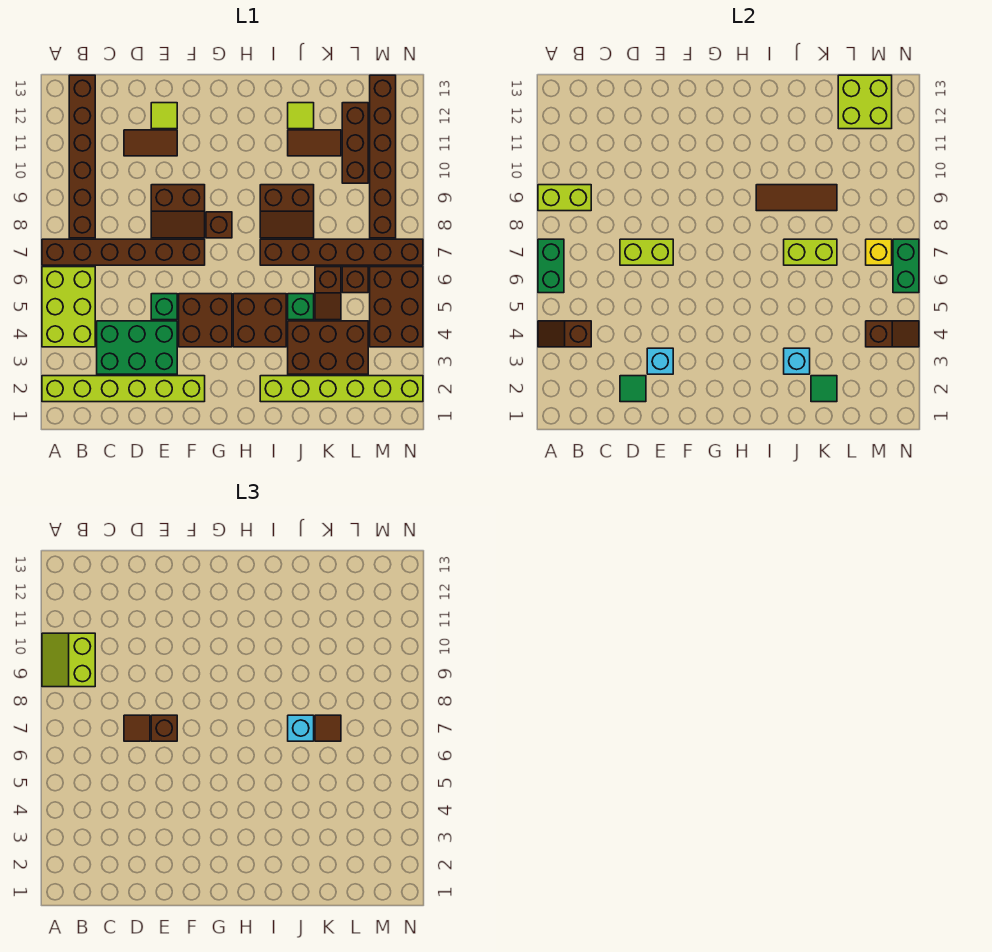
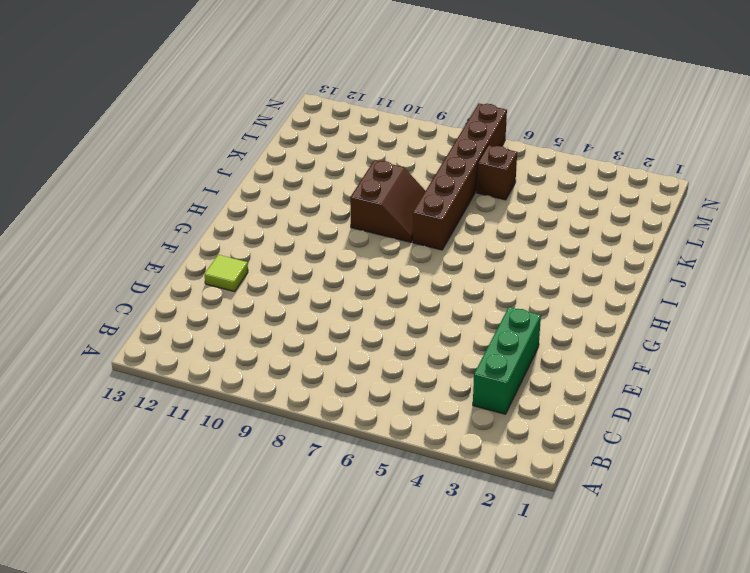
green 1x3 brick [473,307,541,414] -> green 2x3 brick [97,321,177,374]
none -> lime 1x6 brick [42,376,205,402]
none -> lime 2x3 brick [42,267,95,347]
none -> brown 1x6 brick [42,239,205,265]
none -> brown 1x6 brick [69,75,95,238]

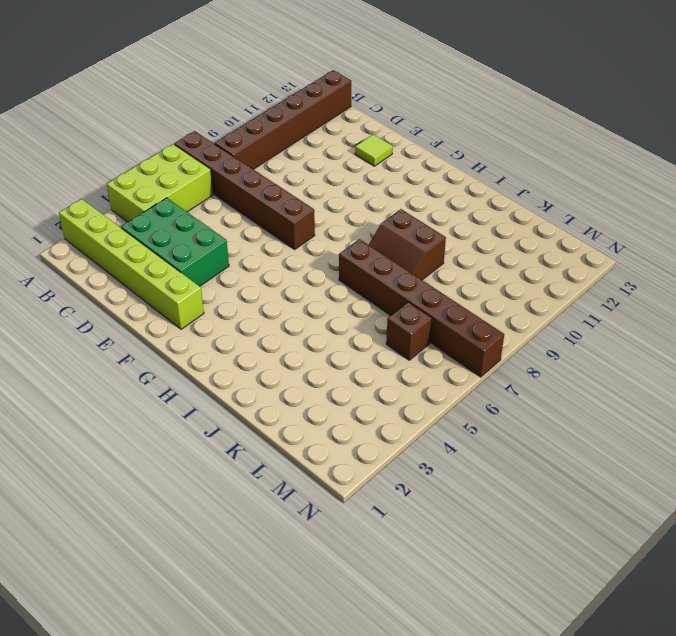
none -> brown 1x2 tile [124,130,177,156]
none -> green 1x1 brick [151,294,177,320]
none -> brown 2x2 slope [151,185,205,238]
none -> brown 2x2 brick [179,294,232,347]

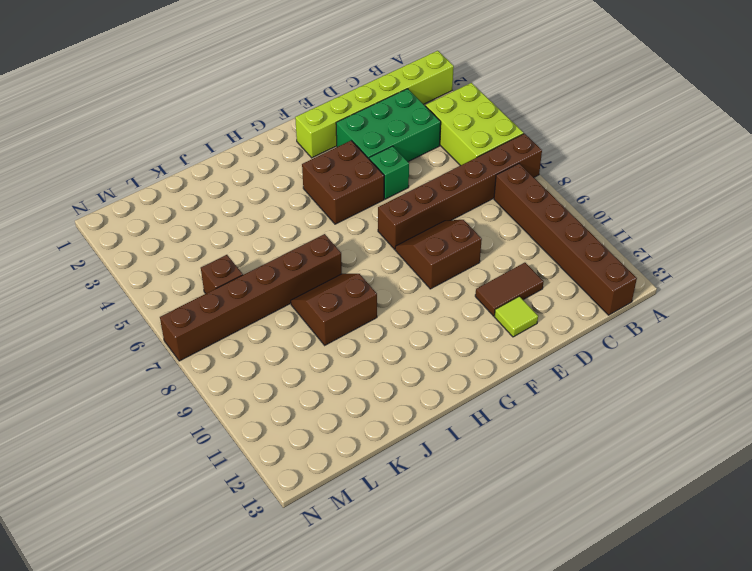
none -> brown 1x1 brick [206,212,232,238]
none -> brown 2x2 brick [233,294,286,347]
none -> lime 1x6 brick [260,376,423,402]
none -> brown 2x3 brick [288,321,368,374]

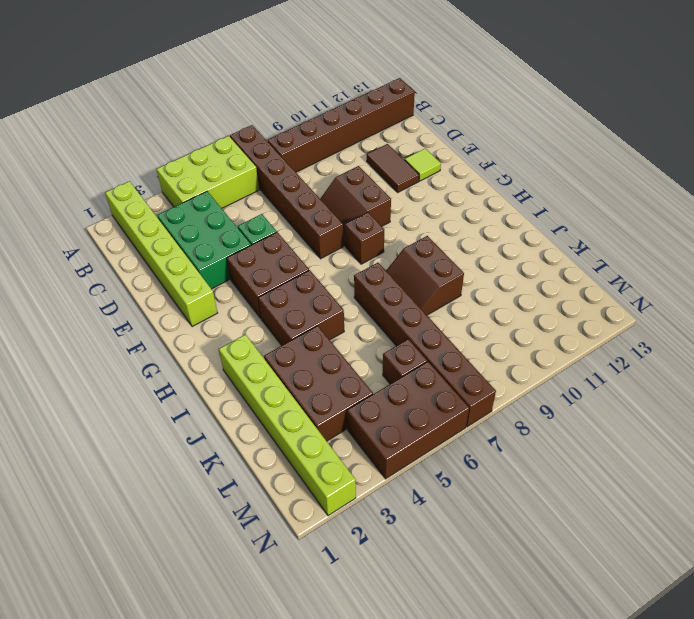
none -> green 1x1 brick [288,294,314,320]
none -> brown 1x2 tile [288,130,341,156]
none -> lime 1x1 tile [288,103,314,129]
none -> brown 1x2 slope [315,267,341,320]

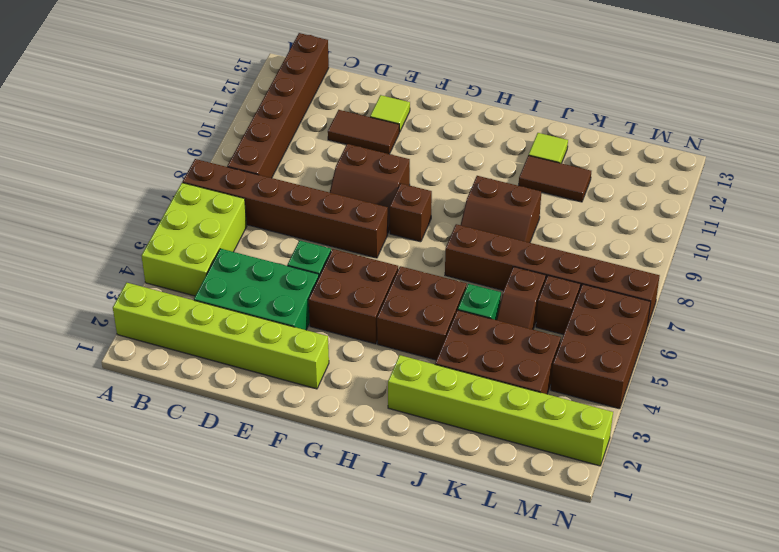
none -> brown 1x3 brick [342,103,368,183]
none -> brown 1x6 brick [370,75,396,238]
none -> brown 1x2 slope [538,321,591,347]
none -> green 1x2 brick [538,239,564,293]

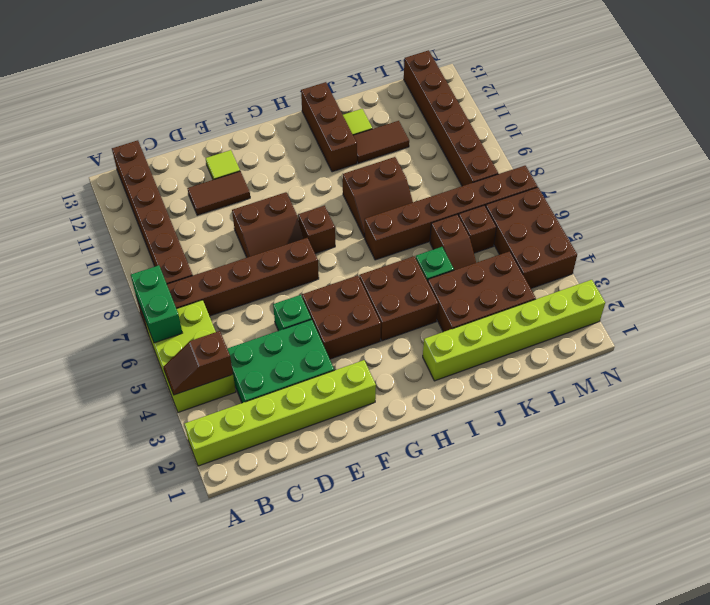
brown 1x3 brick [301,82,357,172] -> brown 1x3 brick moved to [342,103,368,183]
none -> lime 1x2 brick [538,185,591,211]
none -> green 1x1 tile [620,376,646,402]
none -> lime 1x2 brick [620,239,673,265]
none -> cyan 1x1 brick [647,348,673,374]

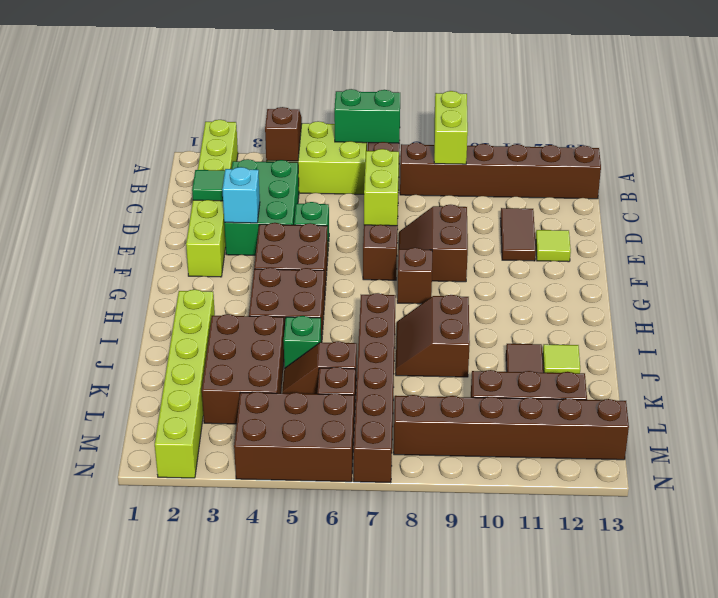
none -> brown 1x3 tile [756,185,837,211]
none -> cyan 1x1 brick [784,348,810,374]
none -> lime 1x2 brick [784,239,837,265]
none -> green 1x1 tile [811,376,837,402]

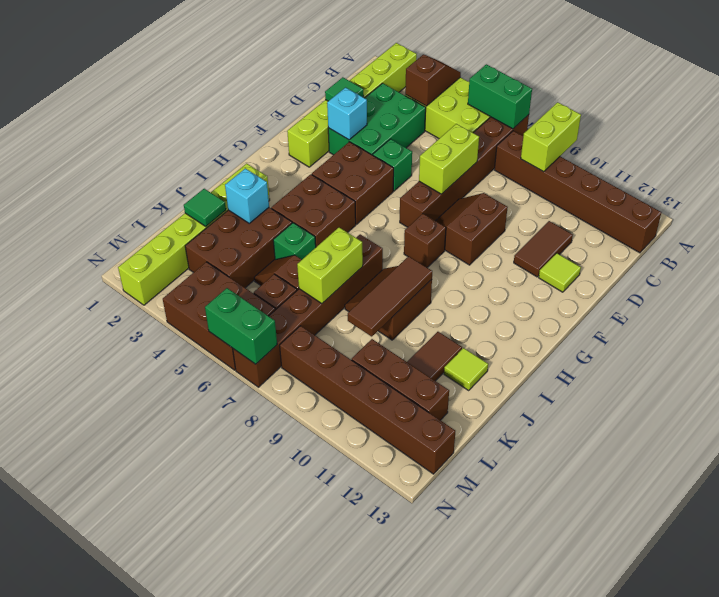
none -> lime 2x2 brick [838,75,892,129]
none -> brown 1x2 slope [866,321,919,347]
none -> yellow 1x1 brick [866,239,892,265]
none -> lime 2x2 slope [42,633,95,687]

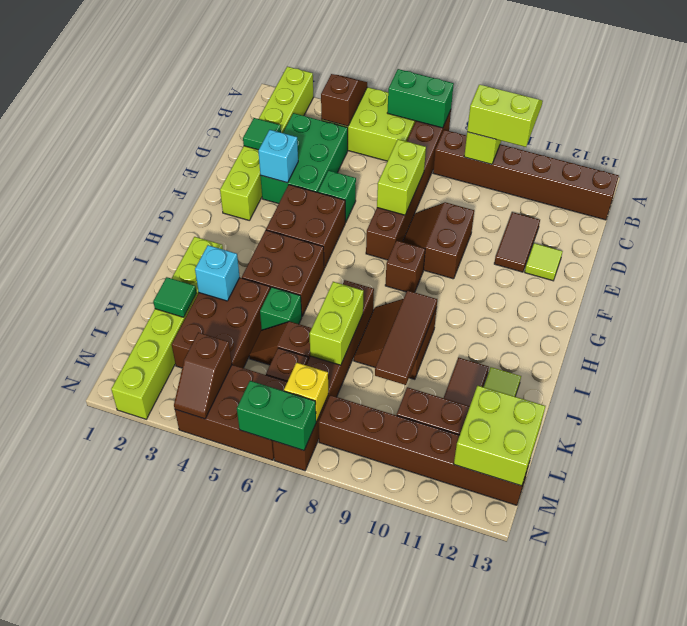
none -> brown 1x1 tile [124,715,150,741]
none -> brown 1x1 brick [151,715,177,741]
none -> cyan 1x1 brick [288,715,314,741]
none -> brown 1x1 tile [315,715,341,741]

